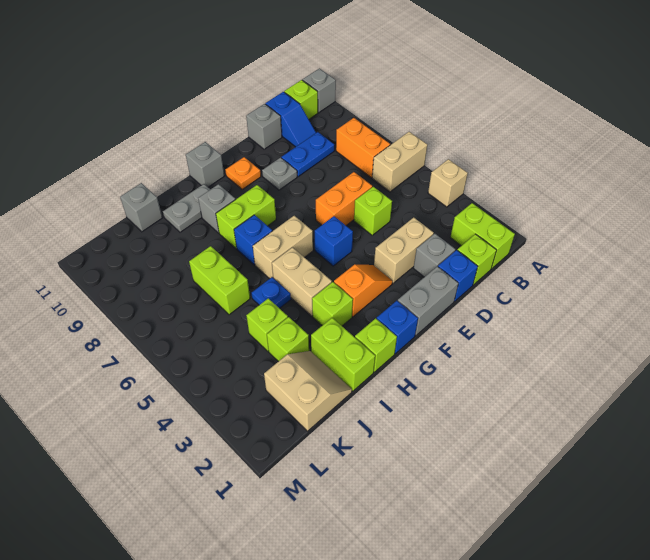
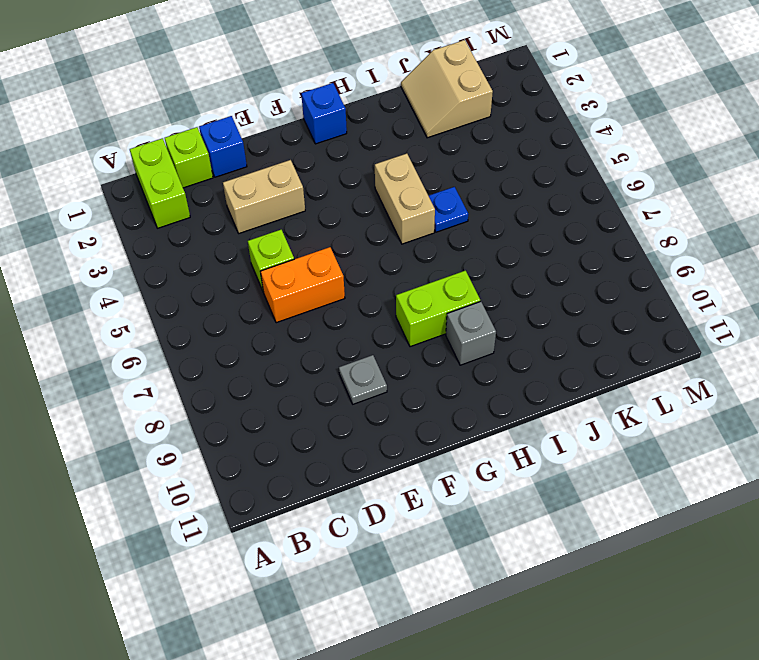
none -> tan 1x1 brick [428,159,468,207]
none -> tan 1x2 brick [372,132,427,192]
none -> grey 1x1 brick [302,68,336,112]
none -> orange 1x2 brick [336,118,390,177]

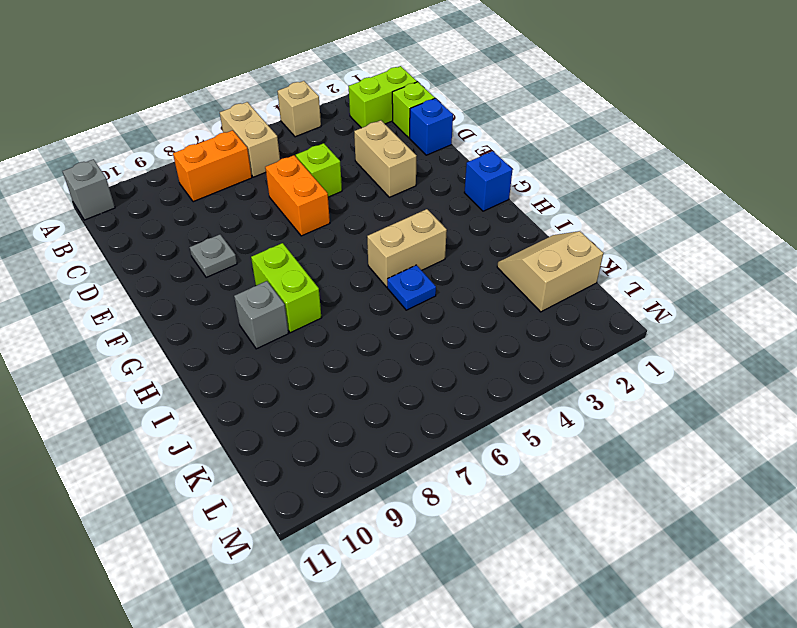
none -> lime 1x1 brick [284,80,318,119]
none -> blue 1x2 plate [281,132,334,176]
none -> blue 1x2 slope [265,92,316,147]
none -> grey 1x1 brick [413,234,455,277]

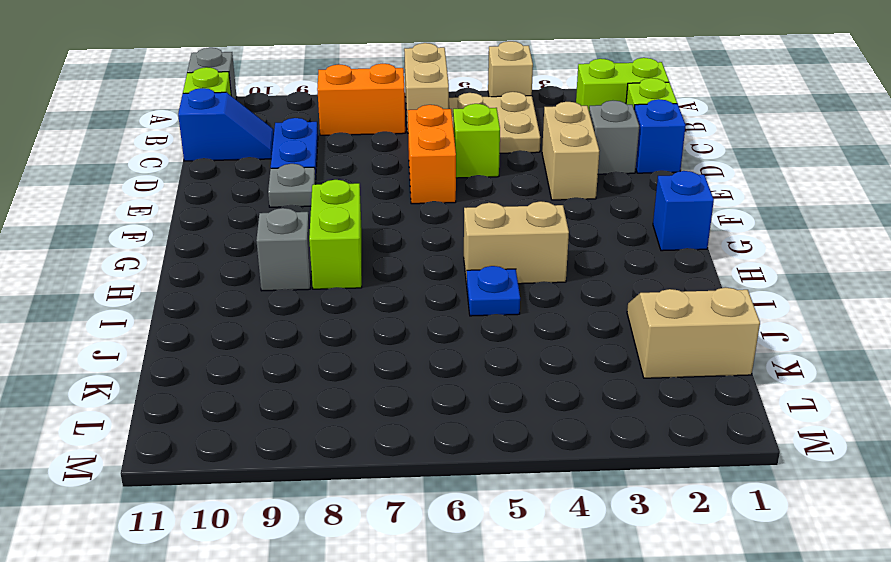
tan 2x2 plate [449,92,540,153] -> none
none -> grey 1x1 brick [246,104,282,149]
none -> grey 1x2 brick [398,266,458,336]
none -> orange 1x2 slope [334,264,393,317]
none -> blue 1x1 brick [315,216,353,266]

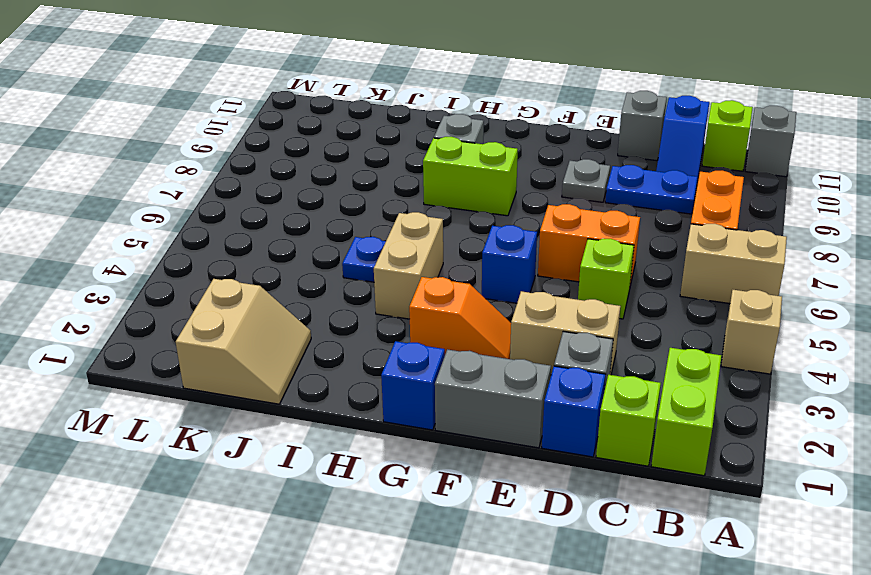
none -> orange 1x1 plate [225,157,261,189]
none -> tan 1x2 brick [253,216,313,279]
none -> grey 1x1 brick [186,142,224,187]
none -> lime 1x1 brick [355,318,397,372]

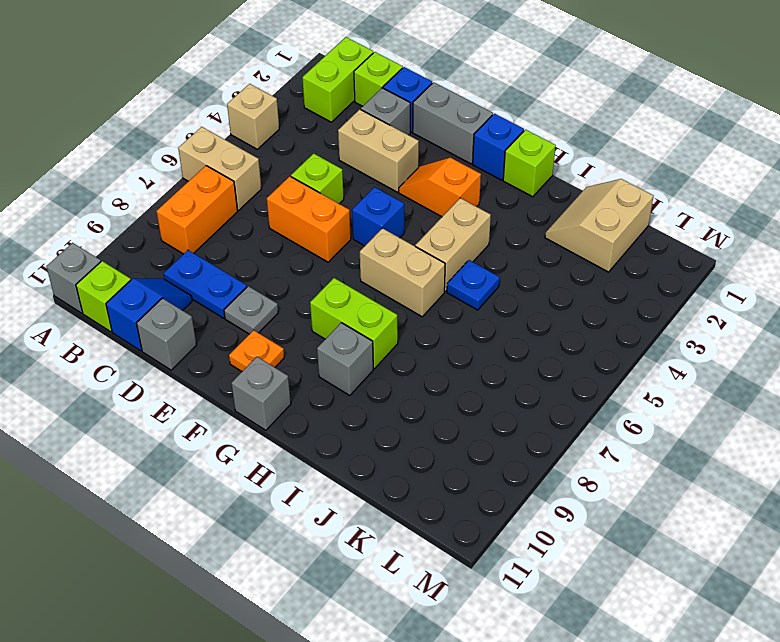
none -> lime 1x1 brick [312,282,353,326]
none -> blue 1x1 brick [234,215,272,265]
none -> grey 1x2 plate [163,184,210,232]
none -> lime 1x2 brick [311,318,375,391]

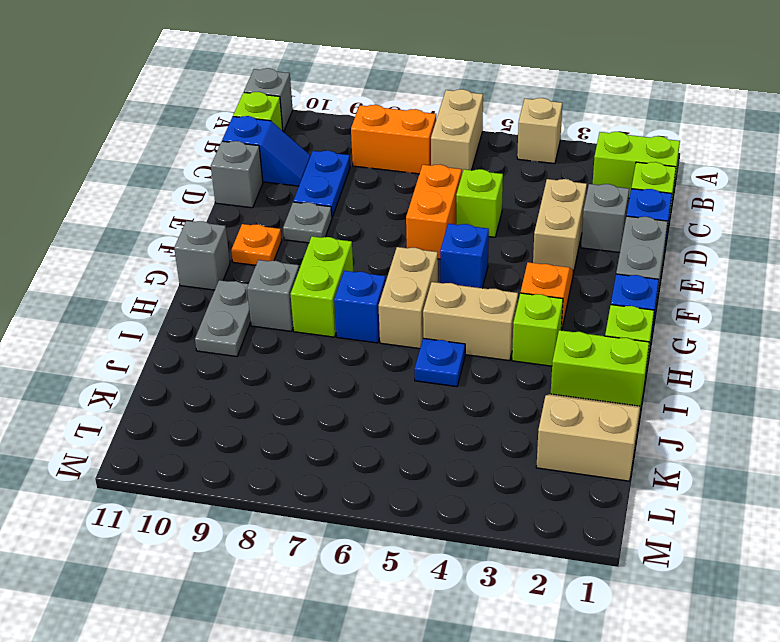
none -> lime 1x1 brick [267,317,309,362]
none -> lime 1x1 brick [246,298,288,351]
none -> lime 1x2 brick [189,246,250,315]
none -> grey 1x1 brick [120,183,162,232]

